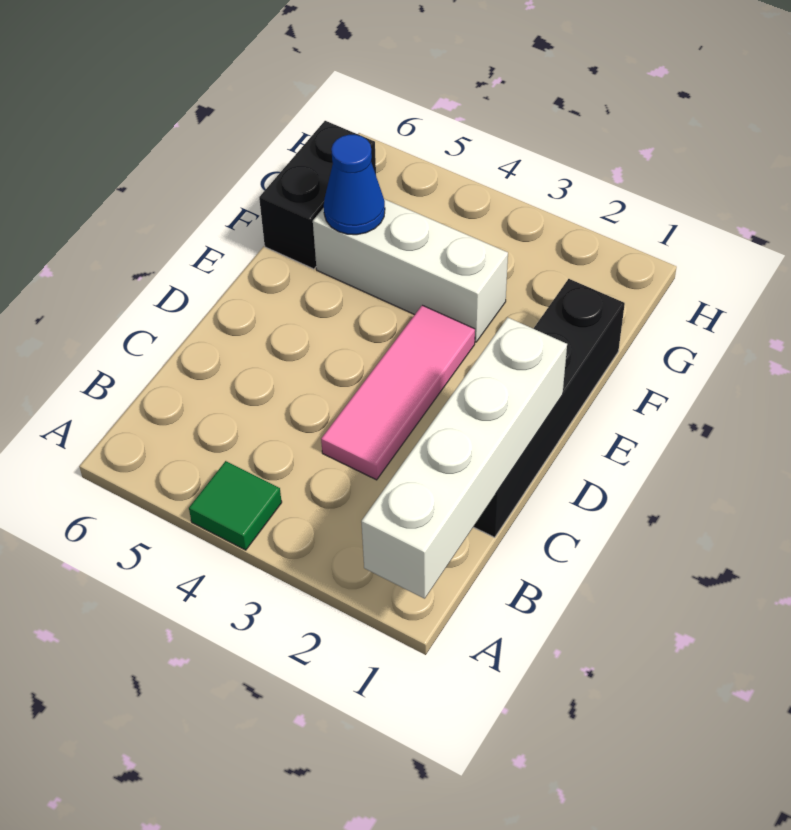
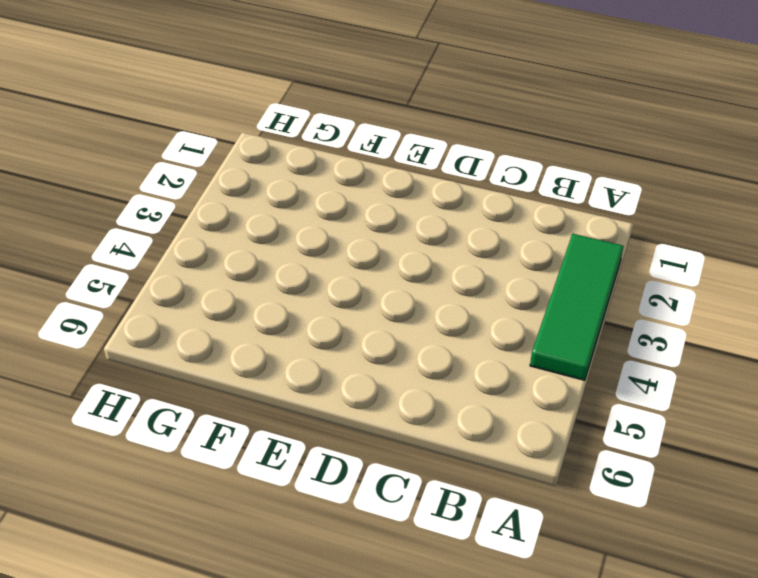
green 1x3 tile [530,234,624,380] -> green 1x1 tile [189,461,282,550]
none -> black 1x4 brick [474,279,625,538]
none -> pink 1x3 tile [321,305,475,480]

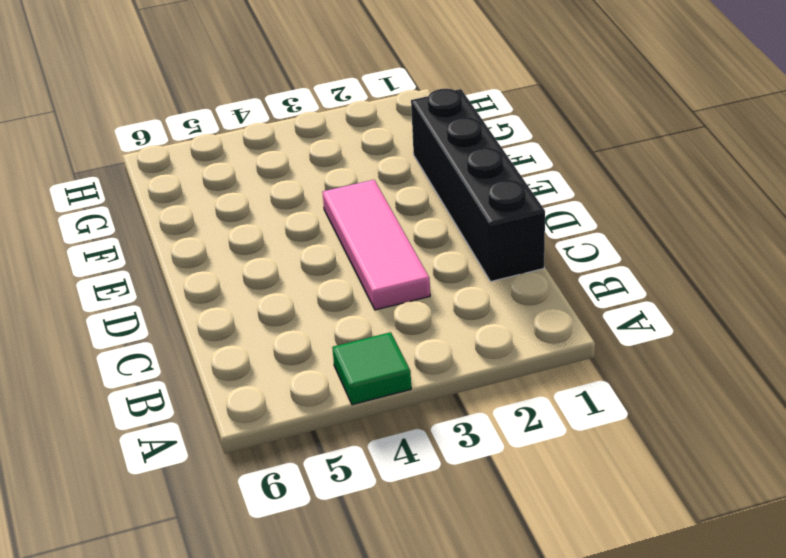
none -> white 1x3 brick [313,199,508,342]
none -> black 1x2 brick [259,121,376,269]

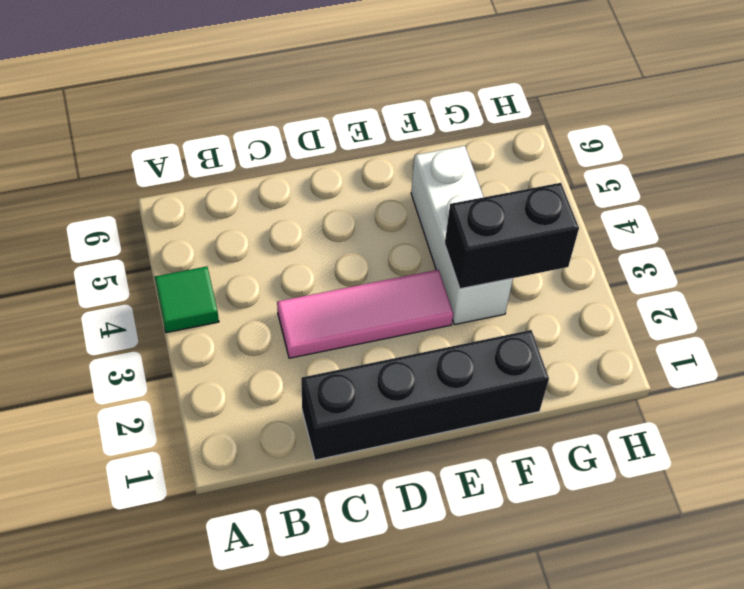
black 1x2 brick [445,183,579,289] -> black 1x2 brick moved to [259,121,376,269]
none -> white 1x4 brick [361,317,567,599]
none -> blue 1x1 cone [324,135,385,235]

